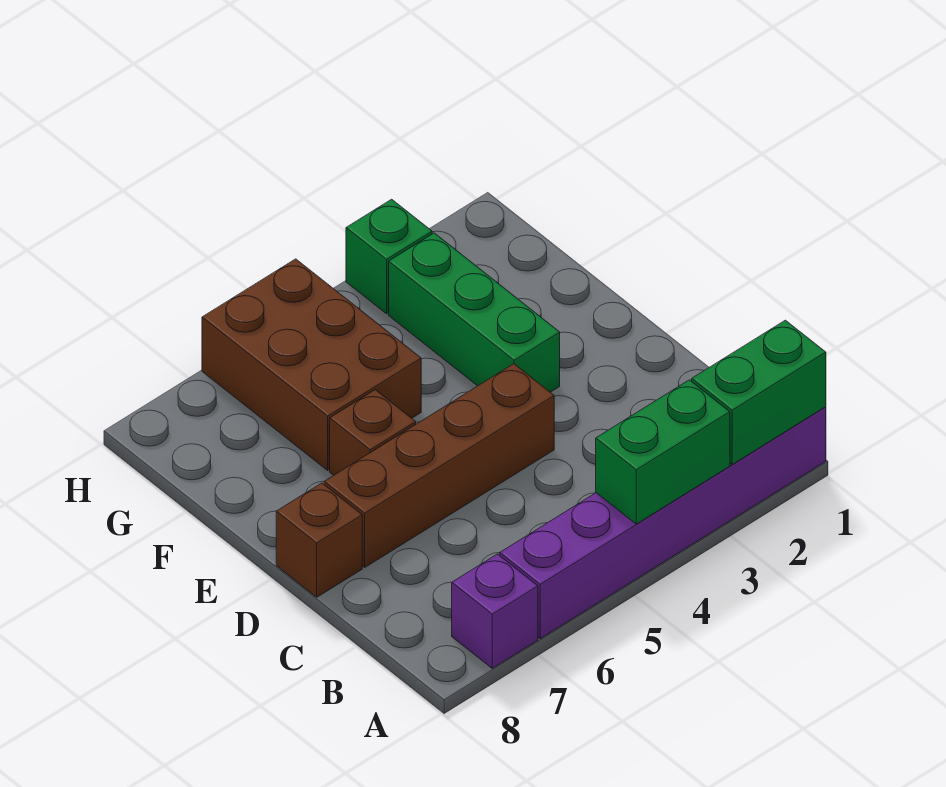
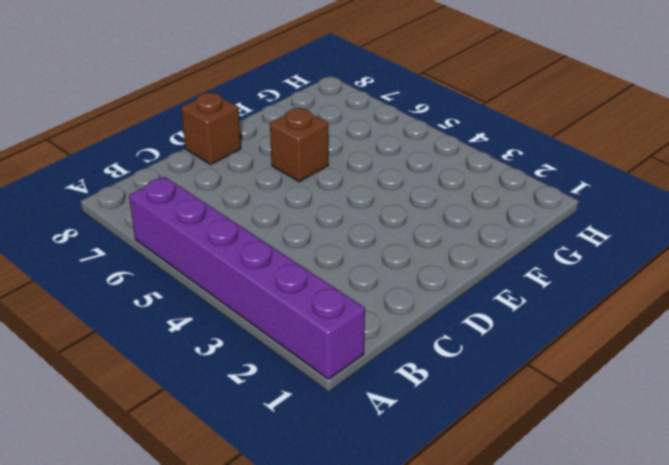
none -> purple 1x1 brick [452,554,538,668]
none -> brown 1x4 brick [324,364,554,567]

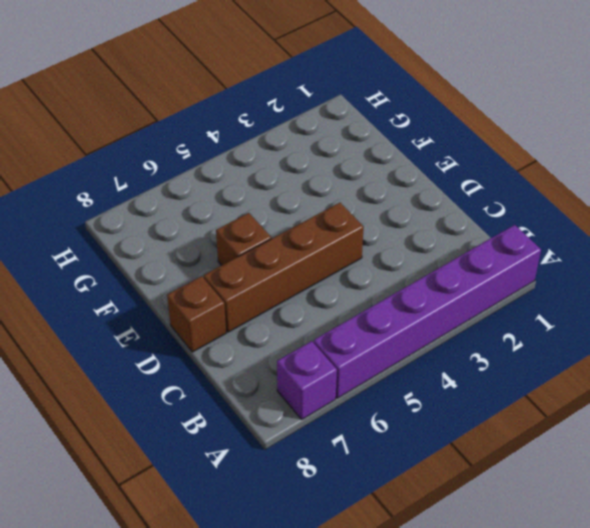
none -> green 1x3 brick [389,233,560,392]
none -> brown 2x3 brick [202,259,421,470]

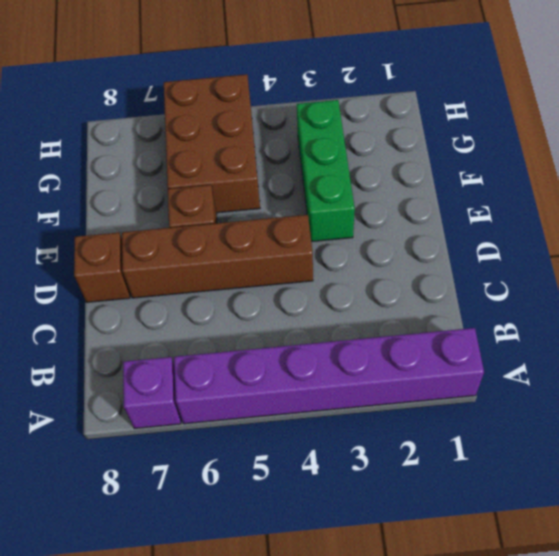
none -> green 1x1 brick [346,199,432,314]
none -> green 1x2 brick [692,320,826,464]

